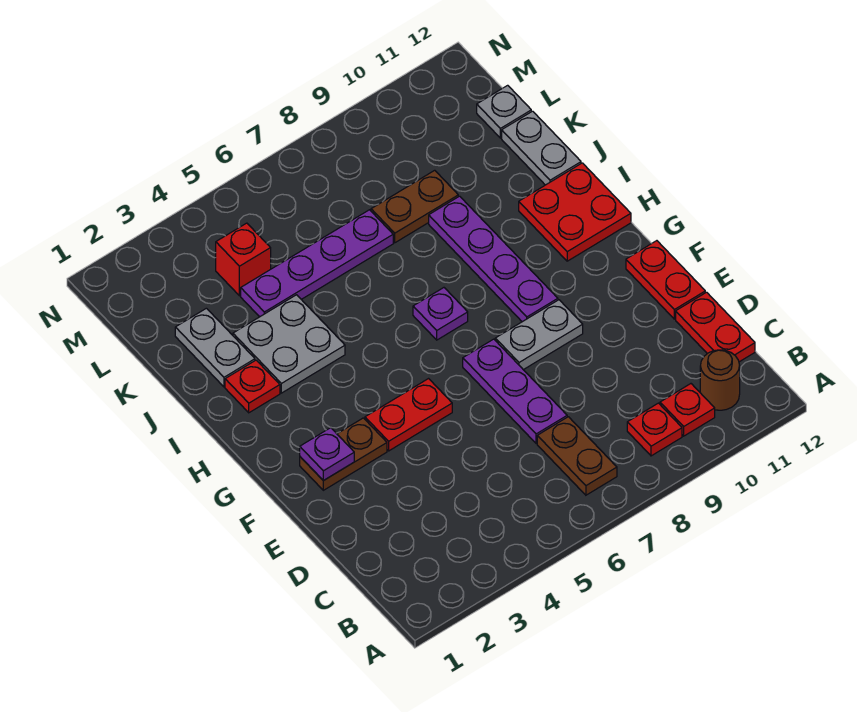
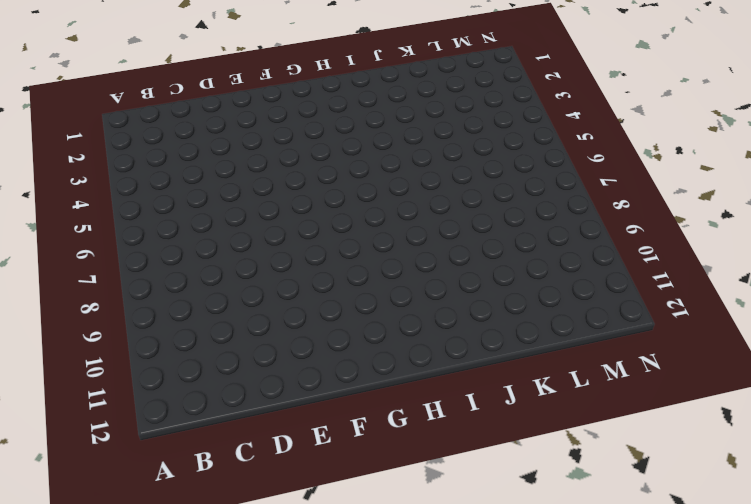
none -> brown 1x2 plate [537,417,617,495]
none -> red 1x1 plate [627,403,682,456]
none -> red 1x1 plate [660,384,715,436]

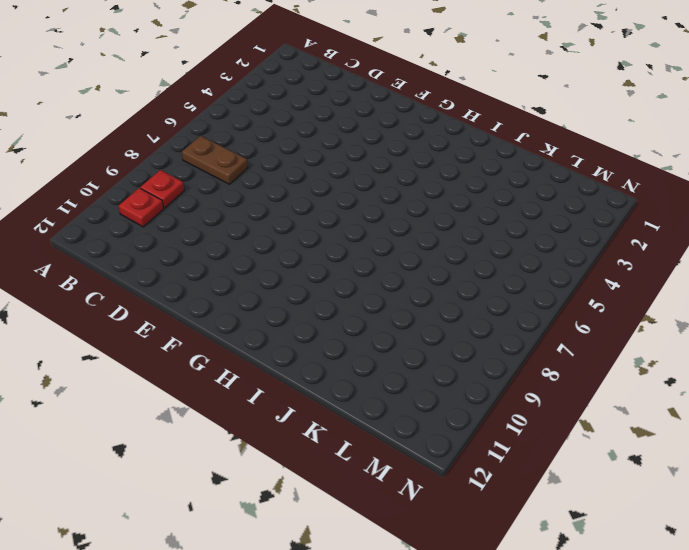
none -> brown 1x1 round brick [700,350,740,410]
none -> red 1x2 plate [676,292,755,362]
none -> purple 1x3 plate [463,339,567,444]

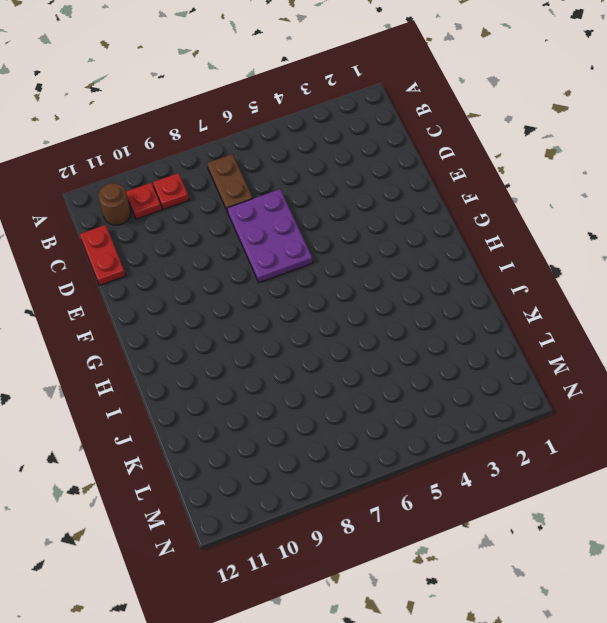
purple 2x3 plate [227,189,313,283] -> purple 1x3 plate [463,339,567,444]
none -> red 1x2 plate [626,241,705,319]
none -> brown 1x2 plate [300,418,387,490]
none -> red 1x2 plate [365,379,452,451]

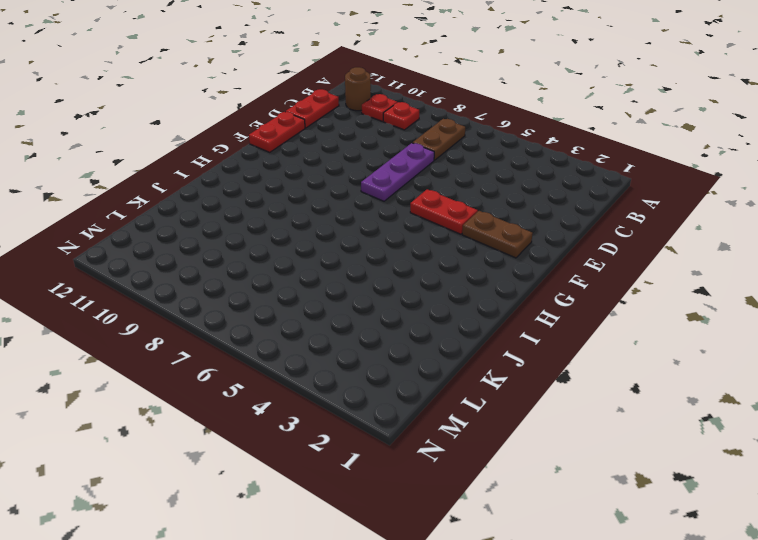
none -> grey 1x2 plate [495,300,583,370]
none -> purple 1x4 plate [429,196,558,322]
none -> purple 1x1 plate [413,288,468,340]

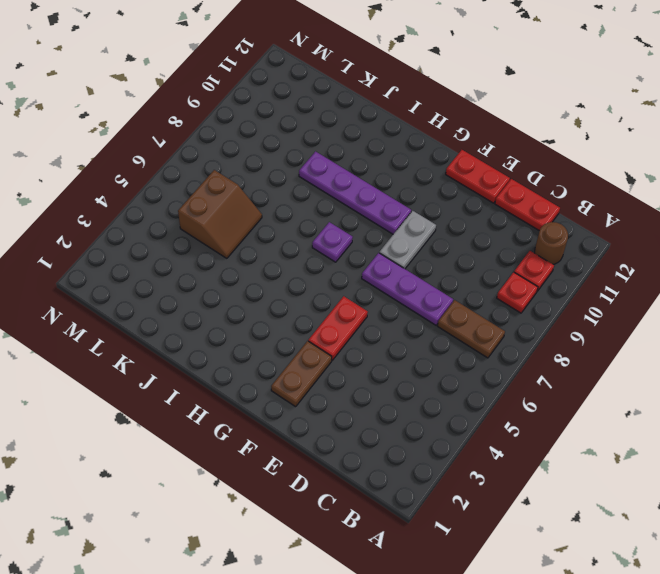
brown 2x2 slope [178,170,262,258] -> purple 1x4 plate [241,210,393,317]
none -> red 2x2 plate [519,163,631,261]
none -> red 1x1 plate [225,360,280,413]
none -> grey 2x2 plate [233,295,345,393]

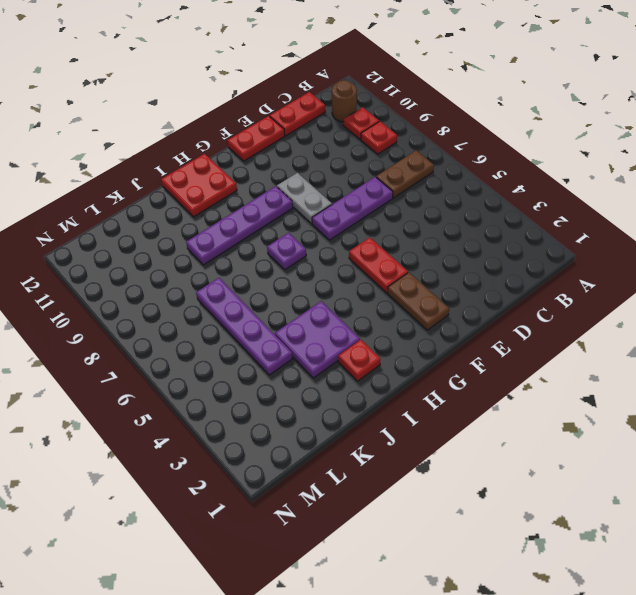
purple 2x2 plate [275,301,360,378] -> grey 2x2 plate [233,295,345,393]
none -> grey 1x2 plate [175,308,255,387]
none -> grey 1x2 plate [502,111,581,185]
none -> brown 1x2 plate [371,170,458,243]

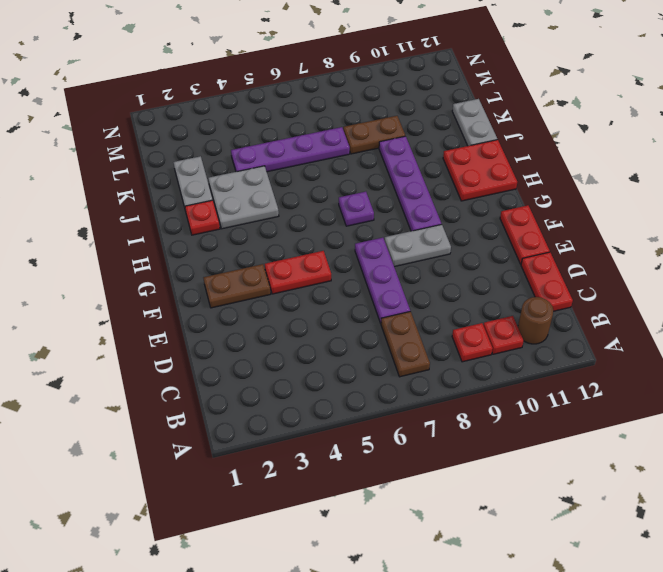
none -> red 1x1 brick [216,223,271,296]
none -> grey 1x1 plate [477,85,531,138]
none -> purple 1x1 plate [300,428,354,481]

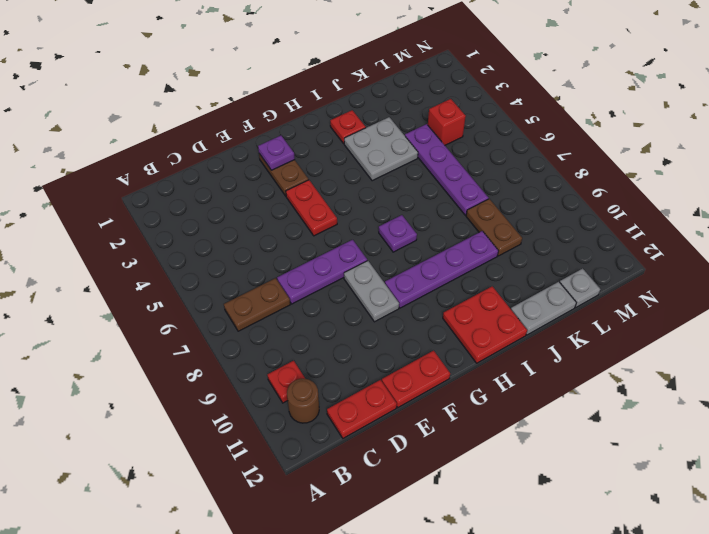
none -> red 1x1 plate [627,403,682,456]
none -> grey 1x2 plate [175,308,255,387]

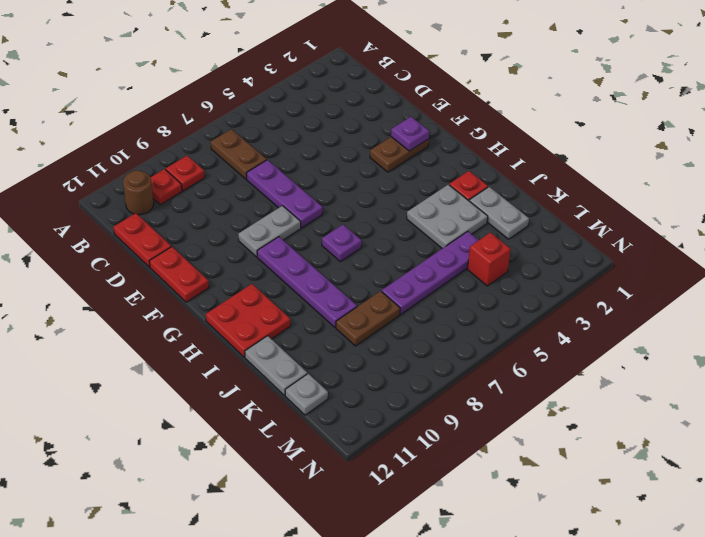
none -> red 1x2 plate [365,379,452,451]

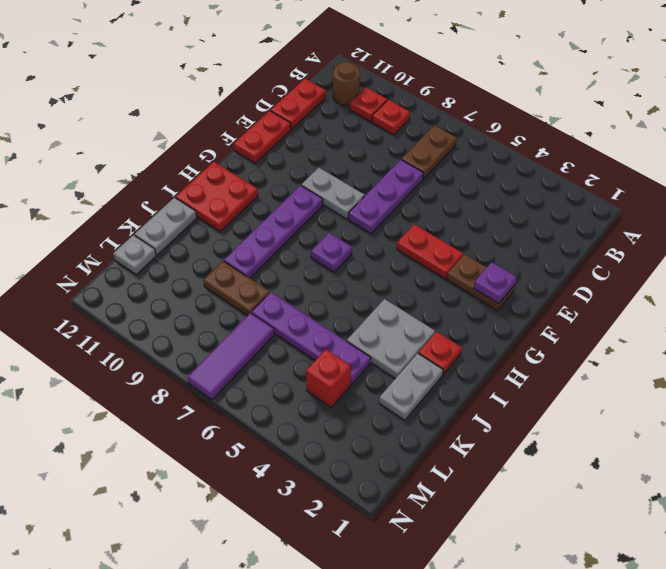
purple 1x3 tile [188,313,274,400] -> none

